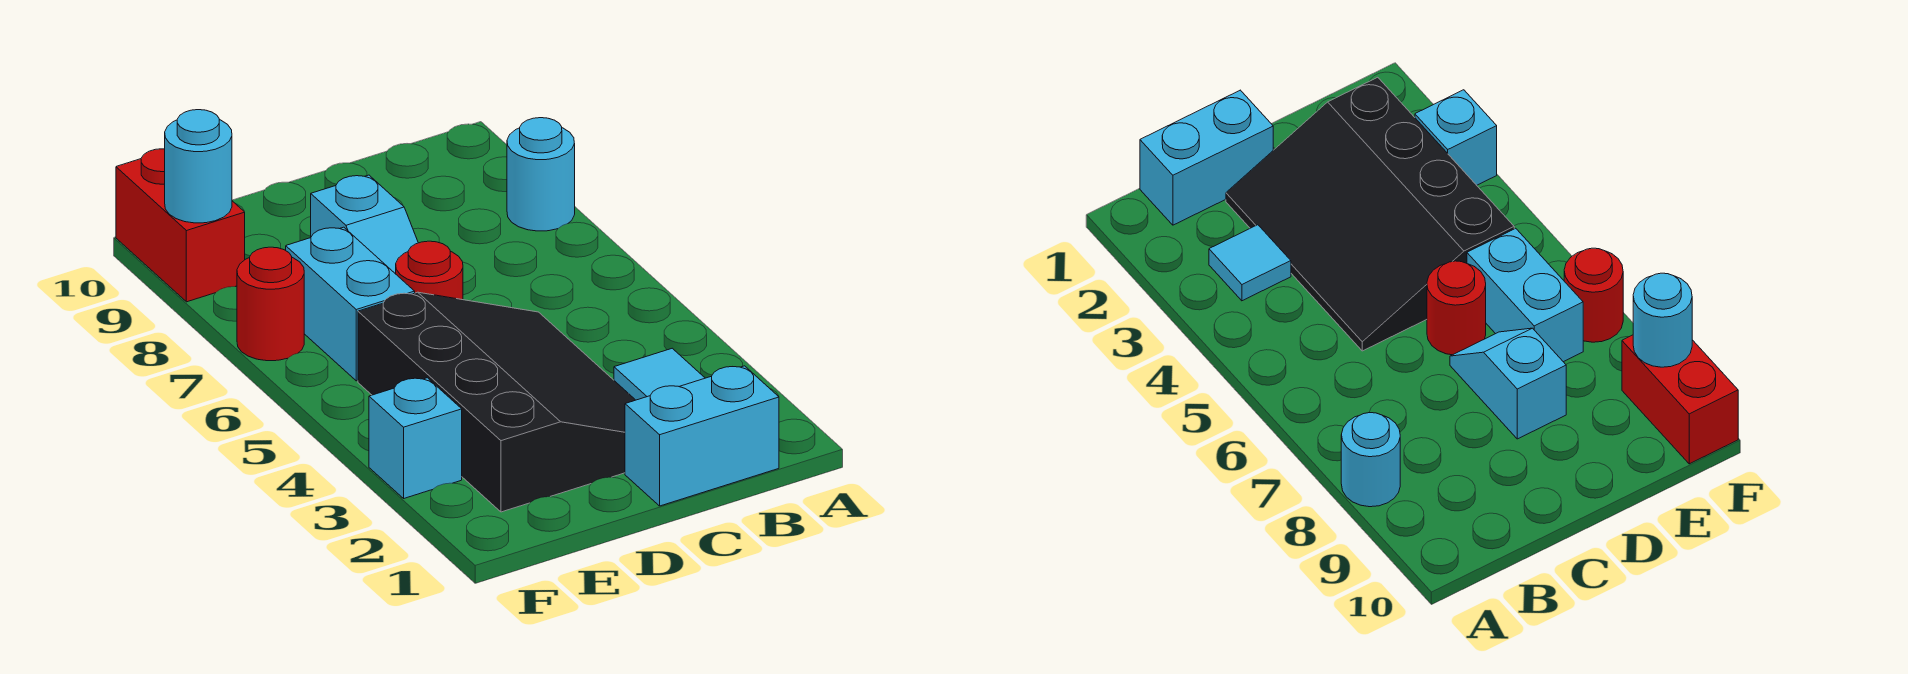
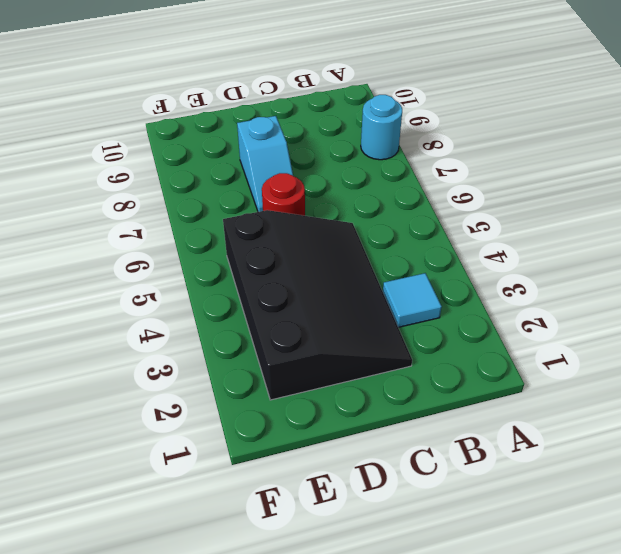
none -> cyan 1x2 brick [625,366,779,506]
none -> cyan 1x2 brick [286,227,415,381]

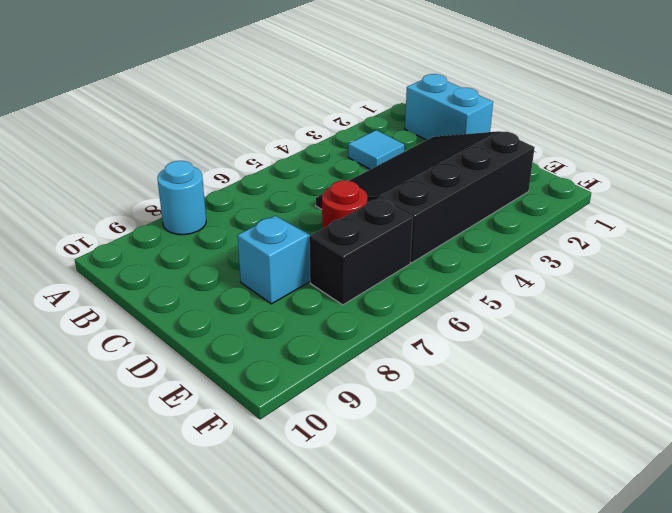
black 1x2 brick [309,198,413,305] -> cyan 1x2 brick [286,227,415,381]
none -> cyan 1x1 brick [369,378,462,498]
none -> red 1x1 round brick [237,247,304,361]

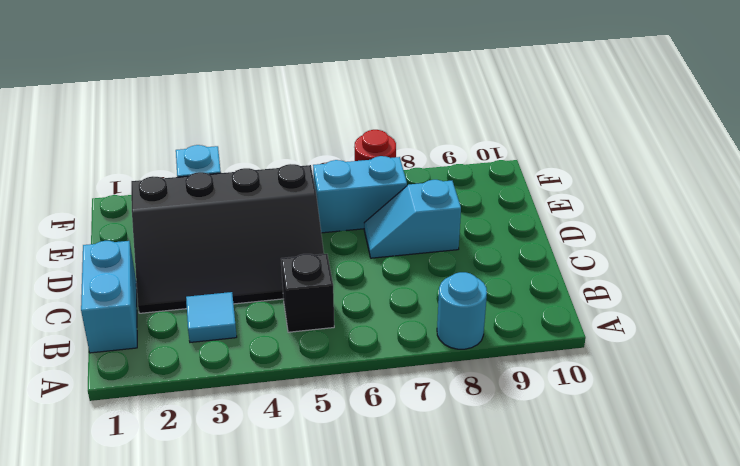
black 1x1 brick [281,254,334,332] -> none
none -> red 1x1 round brick [396,241,463,300]
none -> red 1x2 brick [116,149,245,302]

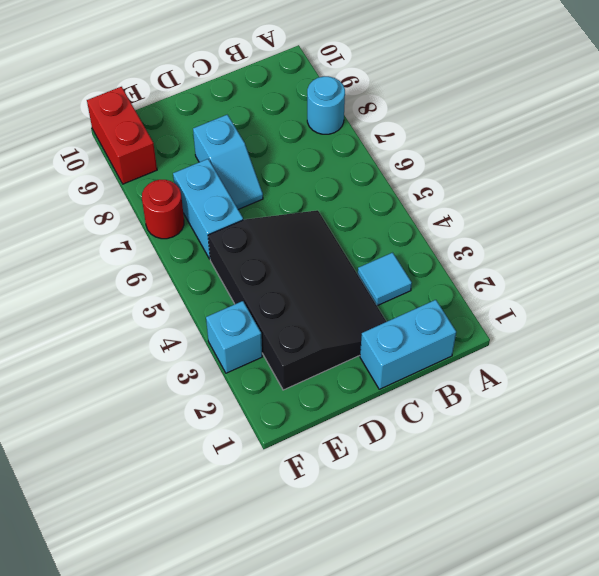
none -> red 1x1 round brick [396,241,463,300]
none -> cyan 1x1 round brick [165,110,232,223]

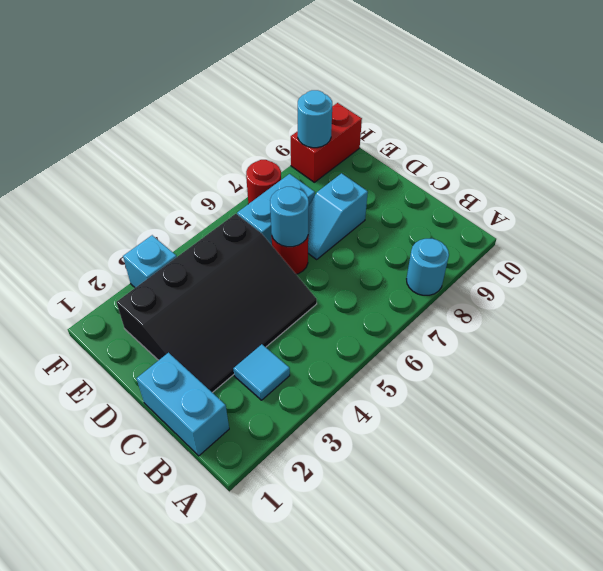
cyan 1x1 round brick [270,187,309,247] -> none

